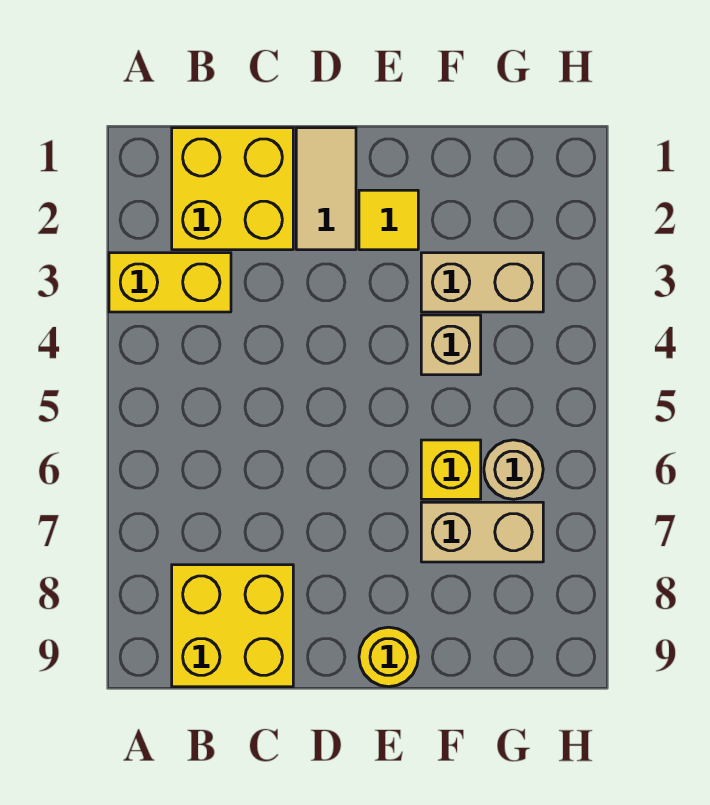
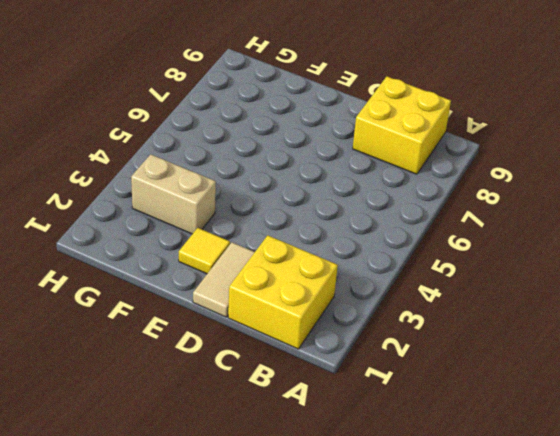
none -> yellow 1x2 brick [109,253,231,312]
none -> yellow 1x1 round brick [359,627,418,687]

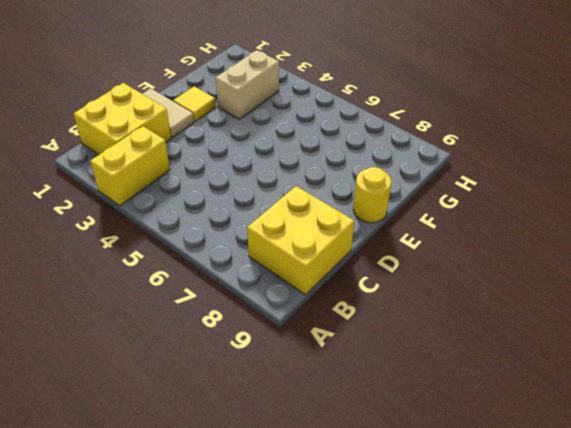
none -> tan 1x1 brick [421,315,481,375]
none -> yellow 1x1 brick [421,440,481,499]

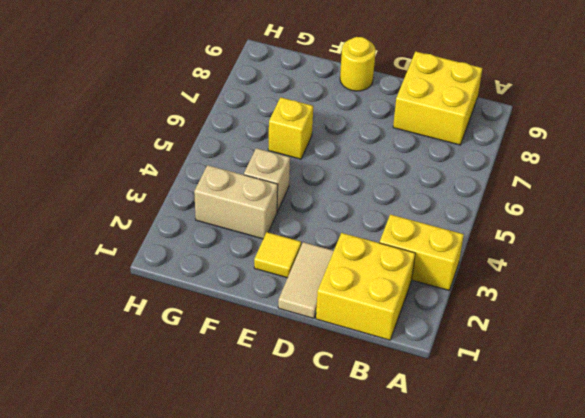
none -> tan 1x2 brick [421,502,543,562]
none -> tan 1x1 round brick [484,440,543,499]

